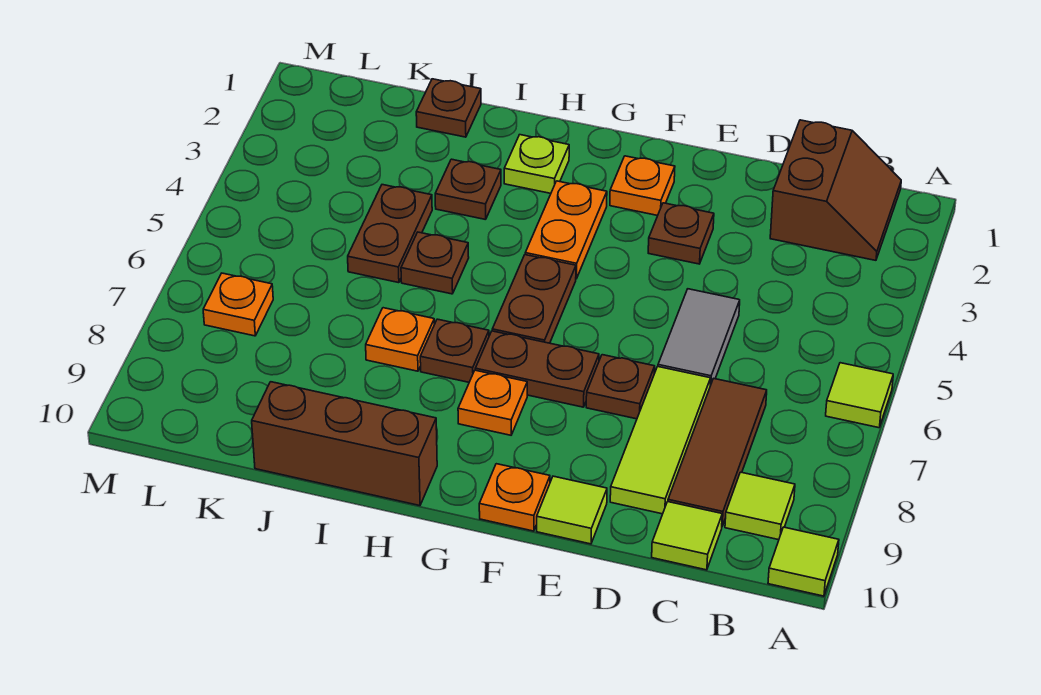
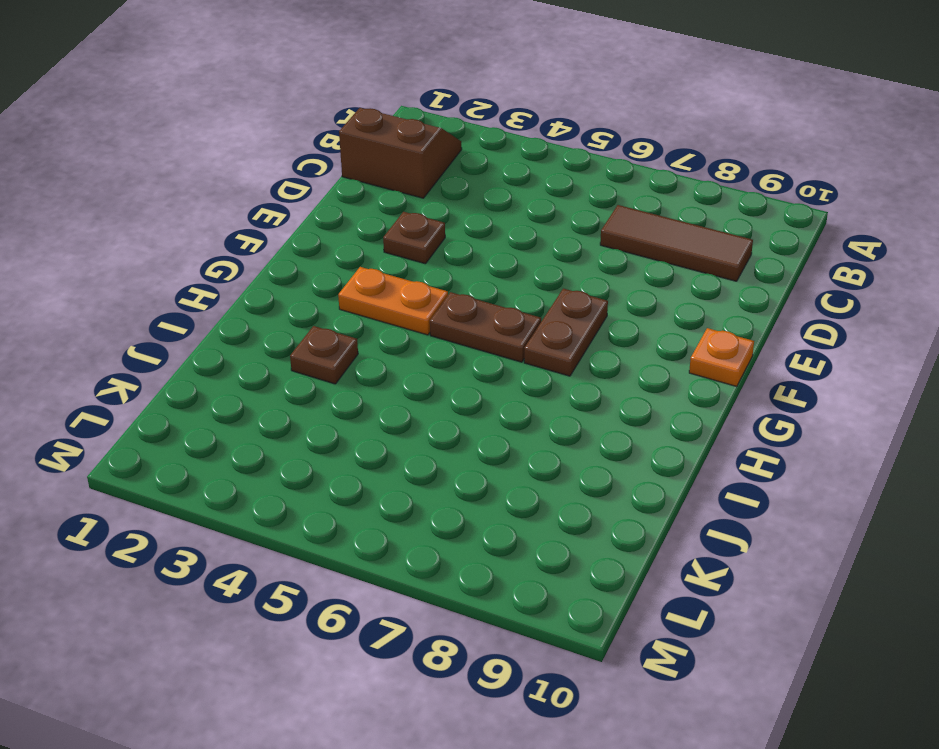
none -> lime 1x1 tile [826,363,893,428]
none -> lime 1x1 tile [768,527,839,596]
none -> lime 1x1 tile [725,472,795,540]

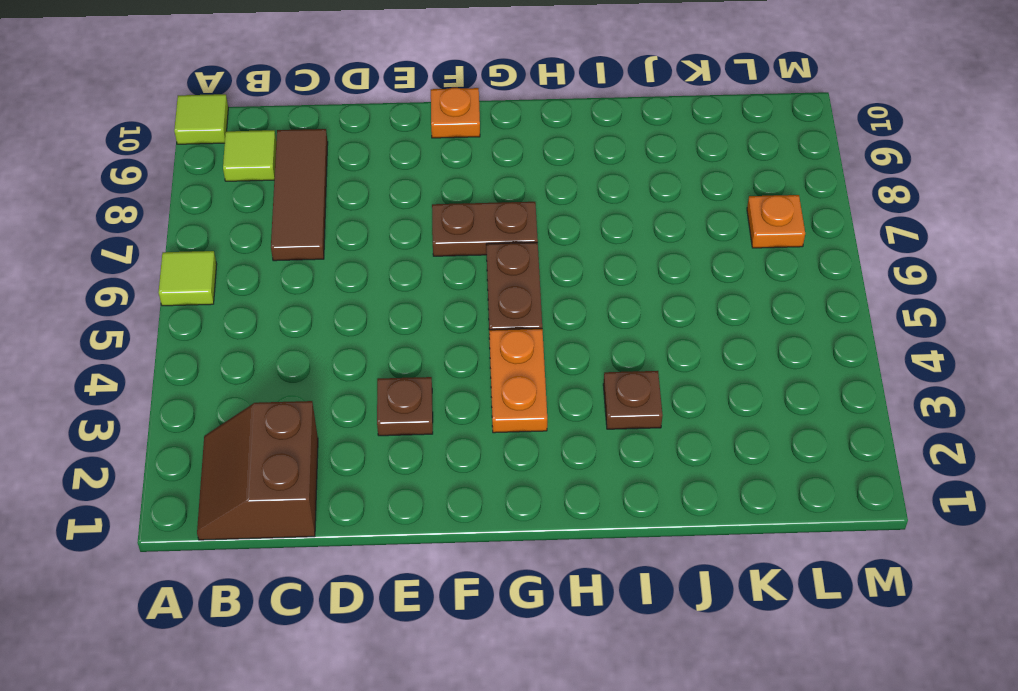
none -> lime 1x1 tile [652,502,722,570]
none -> grey 1x2 tile [658,289,740,386]
none -> lime 1x3 tile [610,367,711,514]

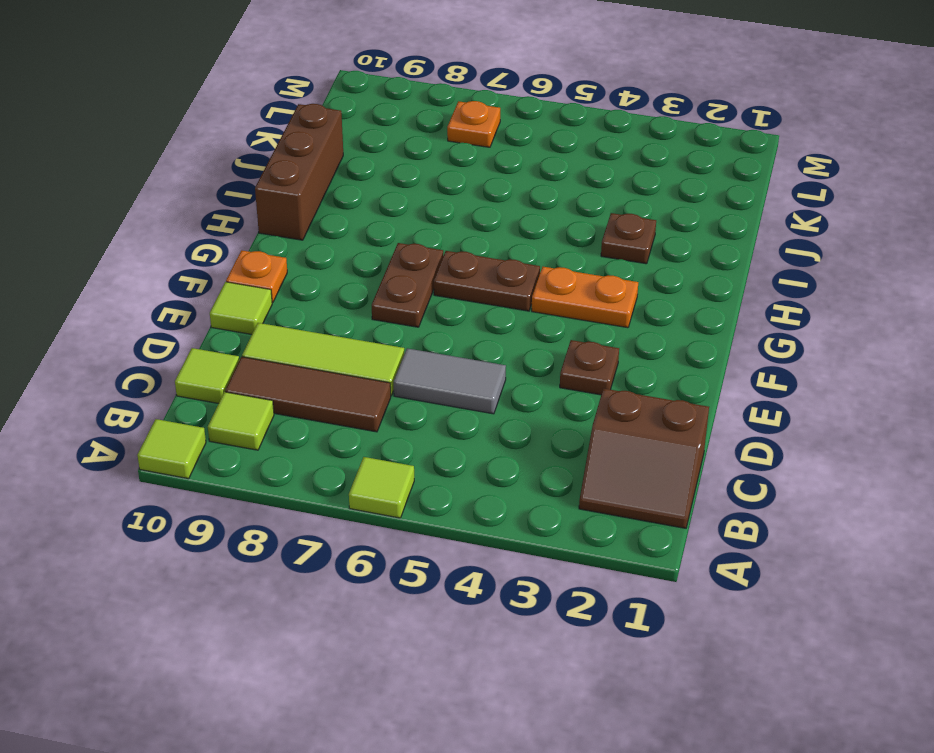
none -> brown 1x1 plate [586,355,655,419]
none -> orange 1x1 plate [610,156,675,216]
none -> orange 1x1 plate [458,370,527,435]

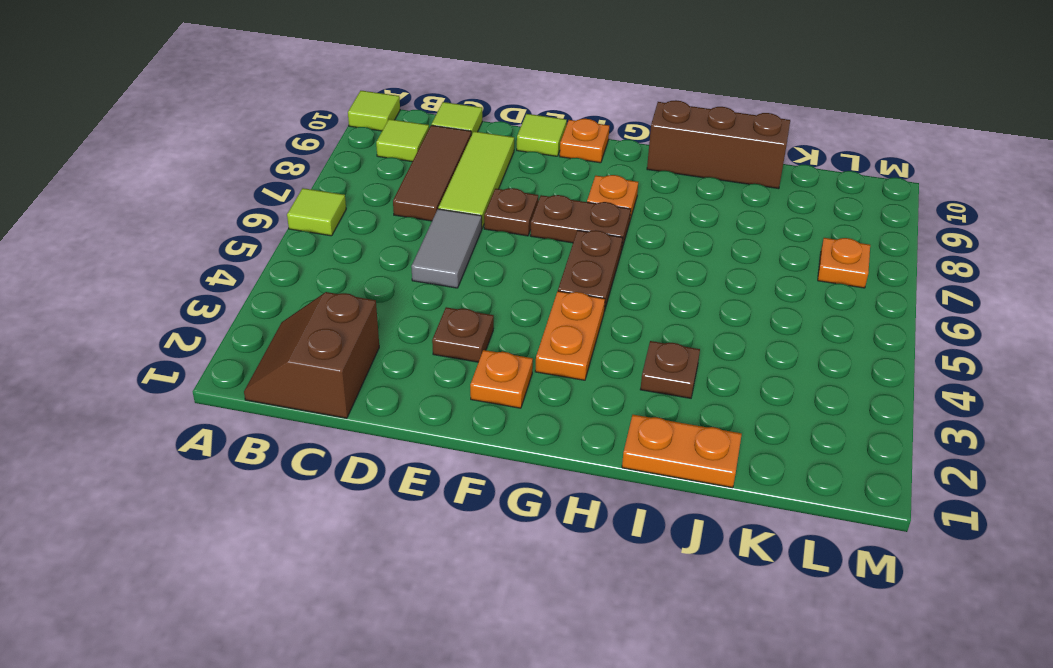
orange 1x2 plate [622,415,742,488] -> brown 1x1 plate [416,79,481,137]
none -> lime 1x1 plate [504,135,569,193]
none -> brown 1x1 plate [420,319,489,382]
none -> brown 1x1 plate [401,232,469,294]

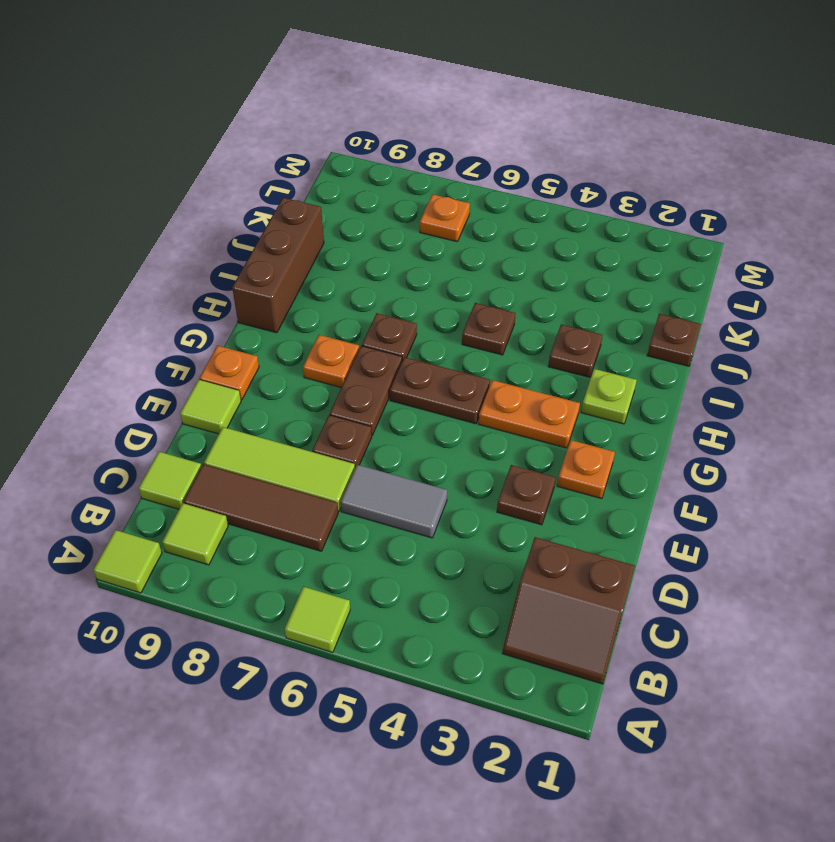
none -> orange 1x1 plate [366,308,434,371]
none -> brown 1x2 plate [348,185,432,283]

